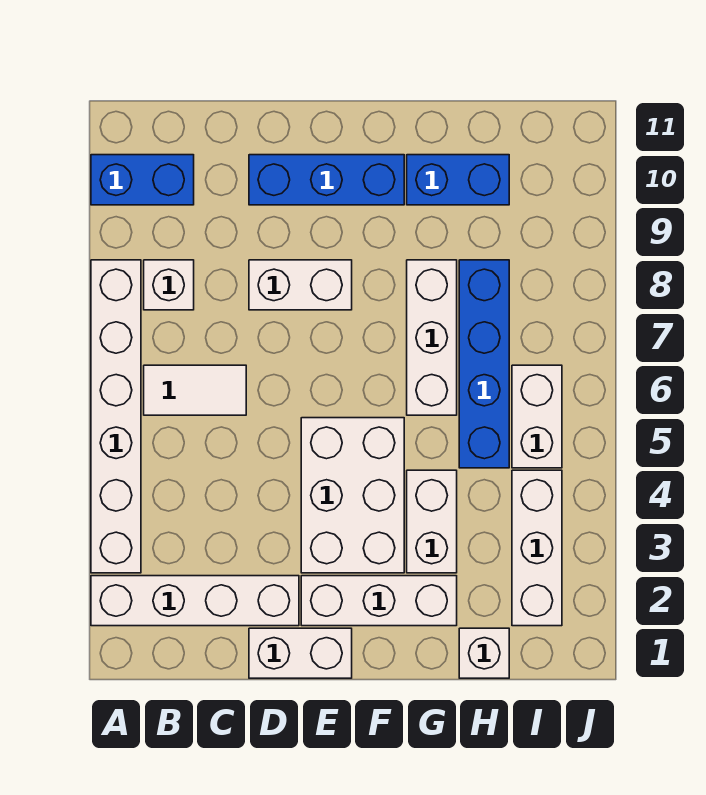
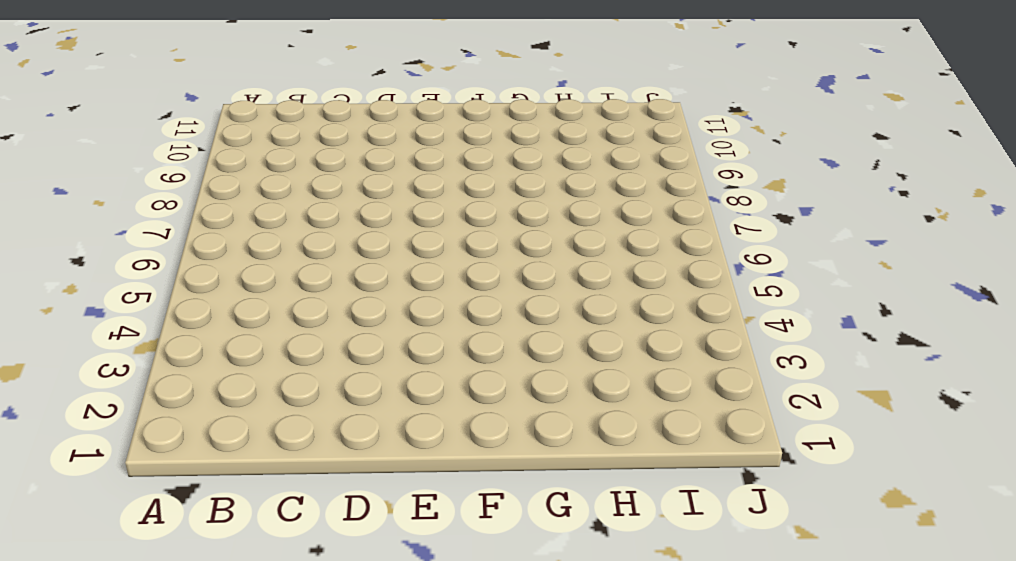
none -> white 1x4 brick [91,576,299,626]
none -> white 1x6 brick [91,260,141,573]
none -> blue 1x2 brick [91,155,194,205]

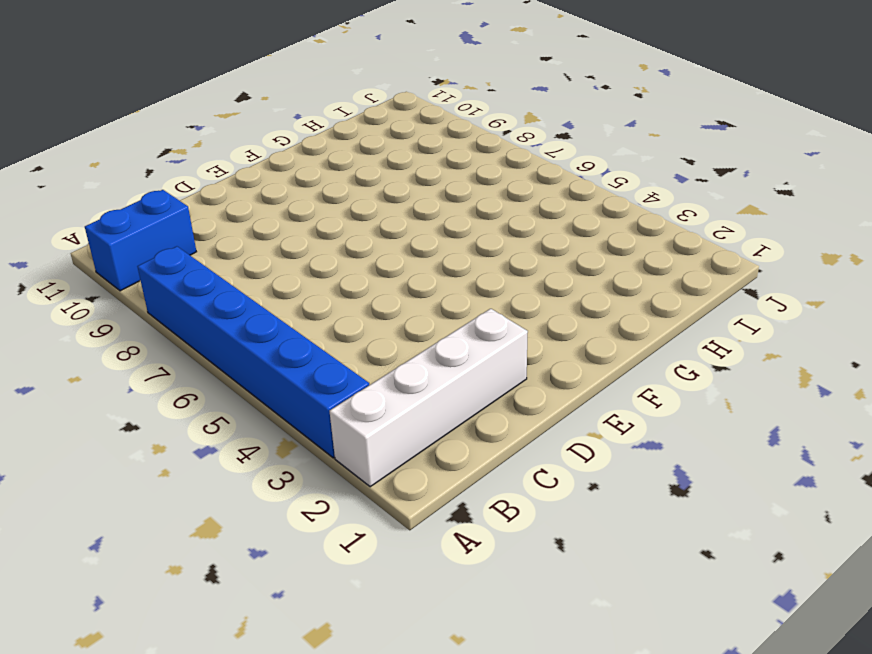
blue 1x6 brick [137,246,369,458] -> white 1x6 brick [91,260,141,573]
none -> white 1x2 tile [144,365,246,415]
none -> white 1x1 brick [144,260,194,310]
none -> white 1x2 brick [249,628,352,678]

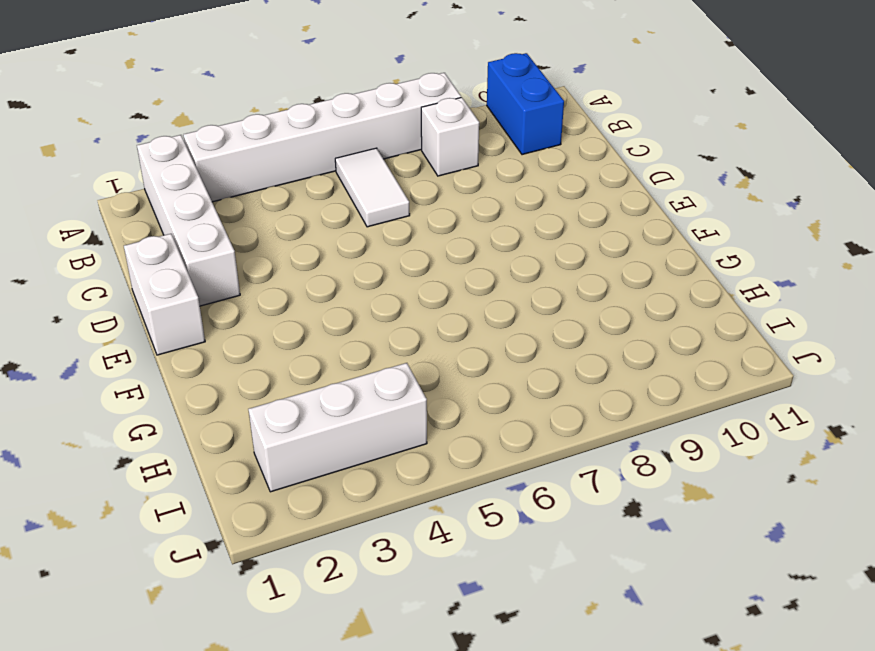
none -> white 1x2 brick [249,260,352,310]
none -> blue 1x3 brick [249,155,404,205]
none -> white 1x3 brick [301,576,457,626]

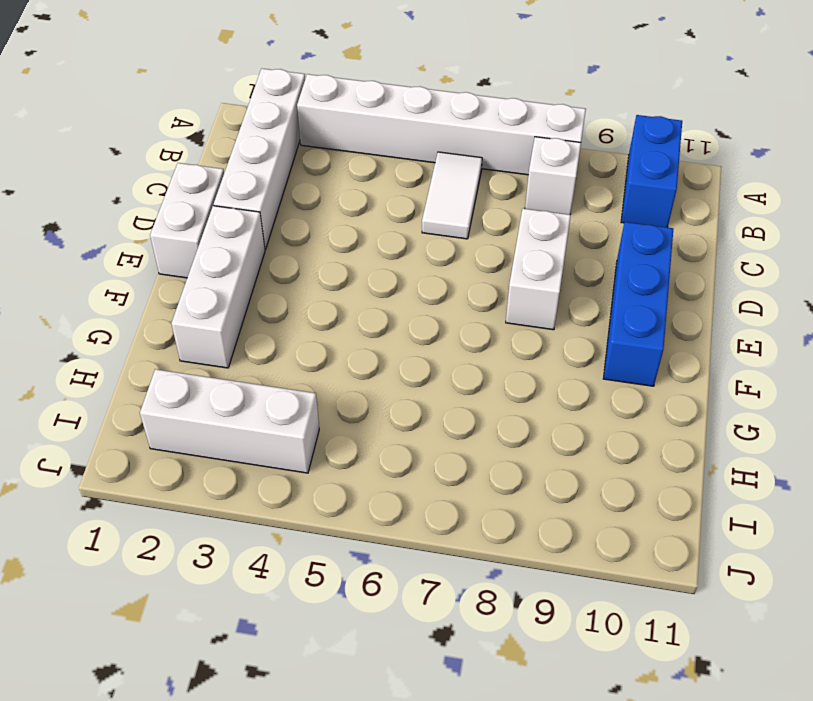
none -> white 2x3 brick [301,418,404,573]
none -> white 1x2 brick [407,470,457,573]
none -> white 1x3 brick [407,260,457,415]

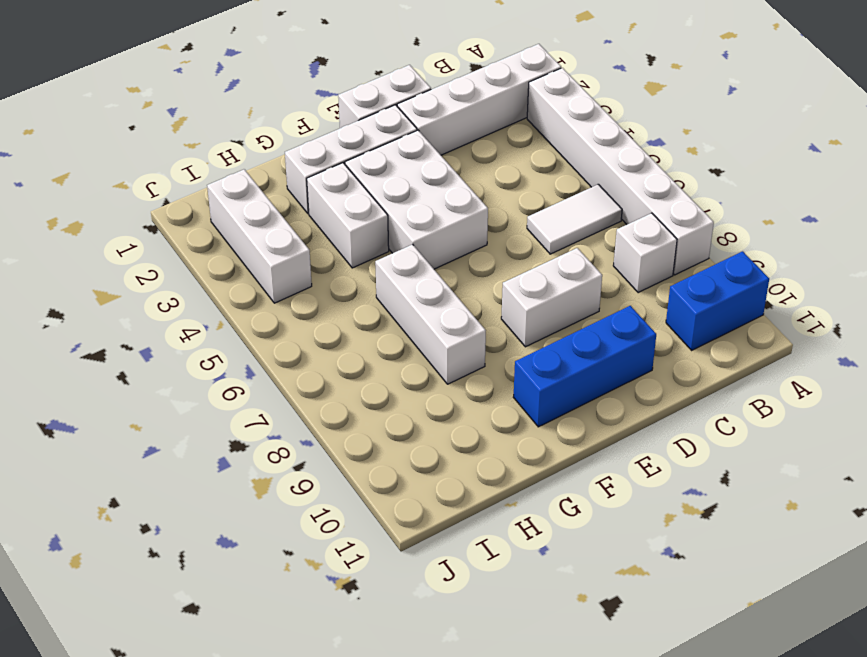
none -> blue 1x2 brick [407,155,509,205]
none -> white 1x1 brick [459,628,509,678]
none -> blue 1x4 brick [459,260,509,468]

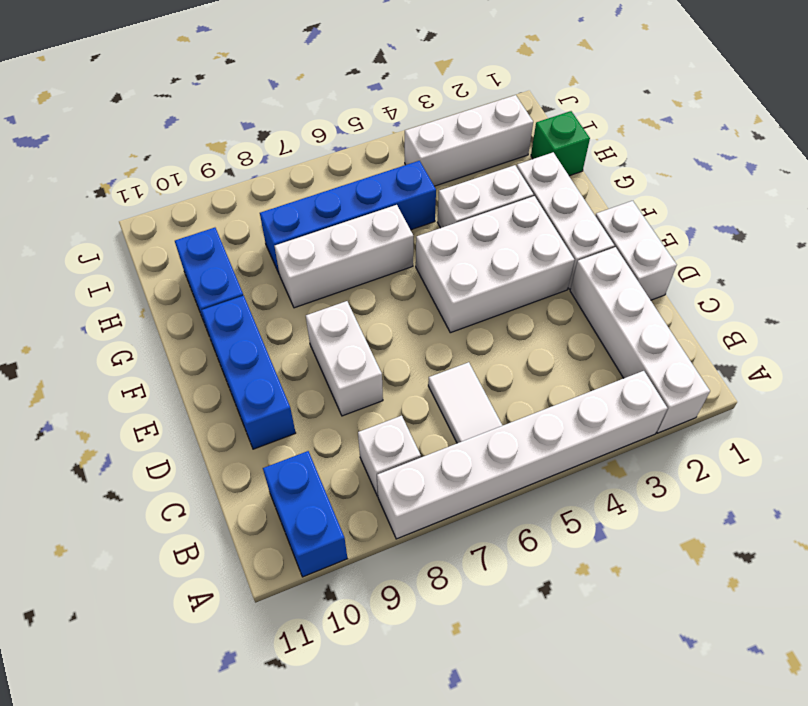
green 1x1 brick [531,111,590,176] -> white 1x1 brick [459,628,509,678]
none -> white 1x2 brick [512,365,562,468]

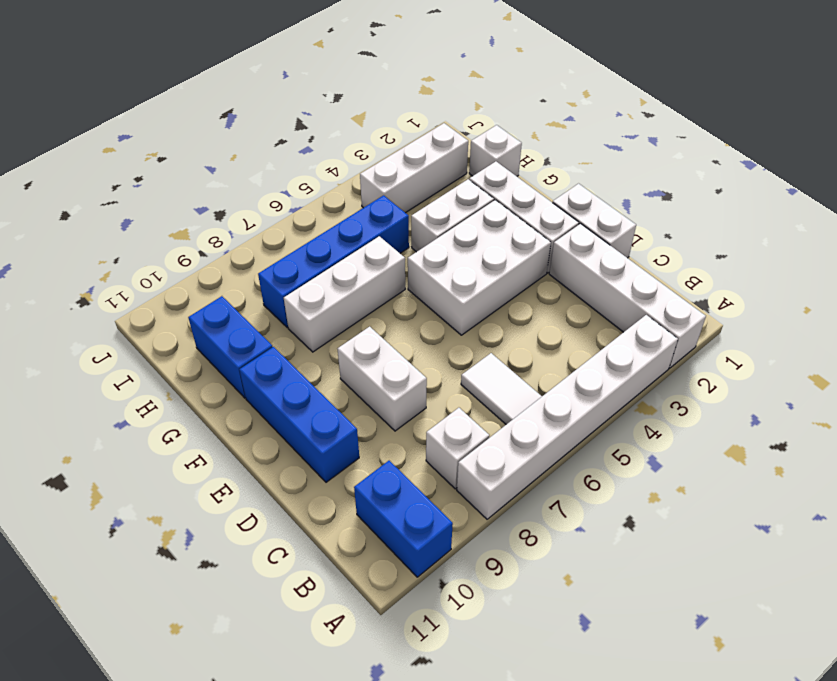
none -> white 1x2 brick [512,365,562,468]

